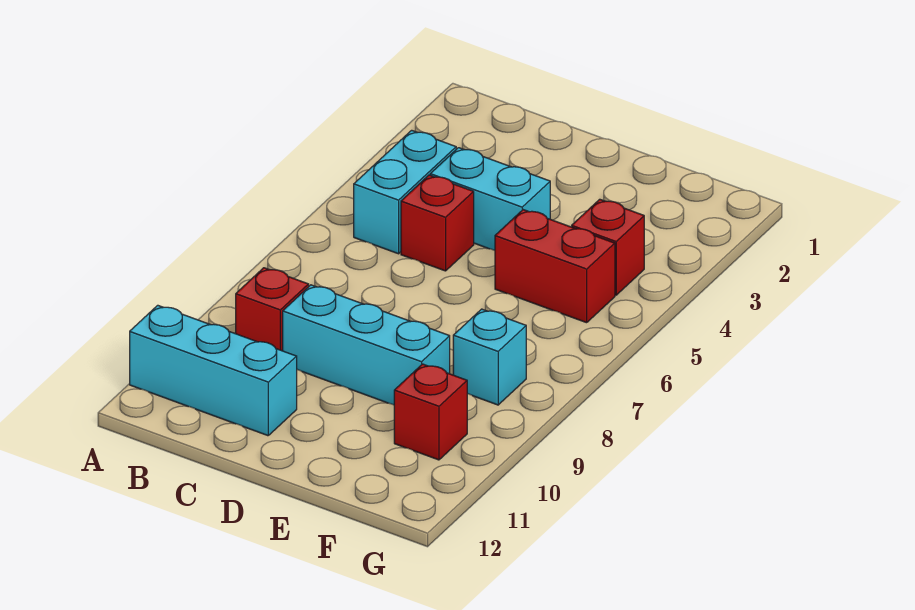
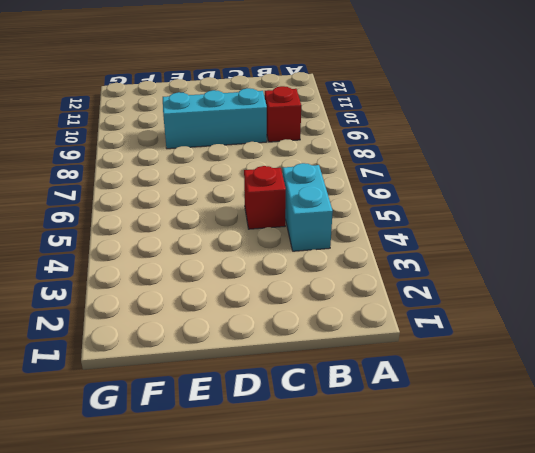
none -> cyan 1x3 brick [130,305,297,436]
none -> cyan 1x2 brick [430,148,550,250]

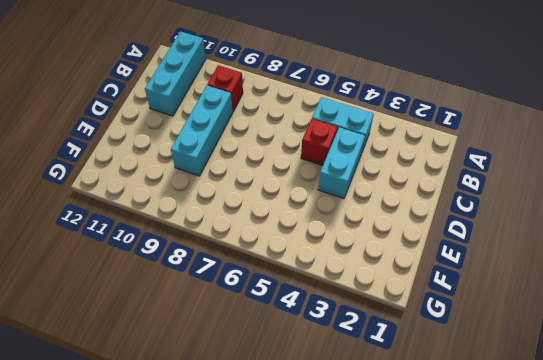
none -> red 1x2 brick [495,210,615,323]
none -> red 1x1 brick [572,199,644,295]

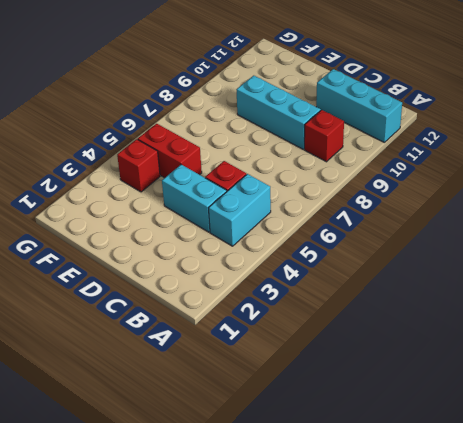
none -> cyan 1x1 brick [453,309,526,405]
none -> red 1x1 brick [394,364,467,460]

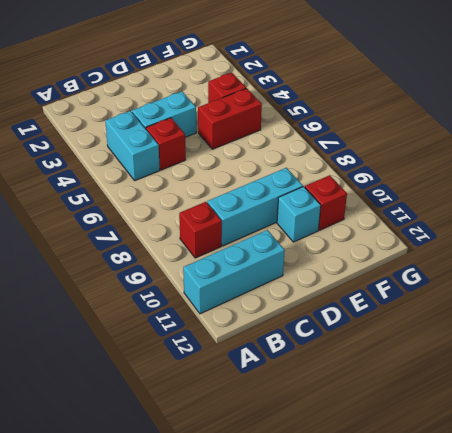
cyan 1x1 brick [277,187,321,242] -> cyan 1x1 brick moved to [453,309,526,405]

